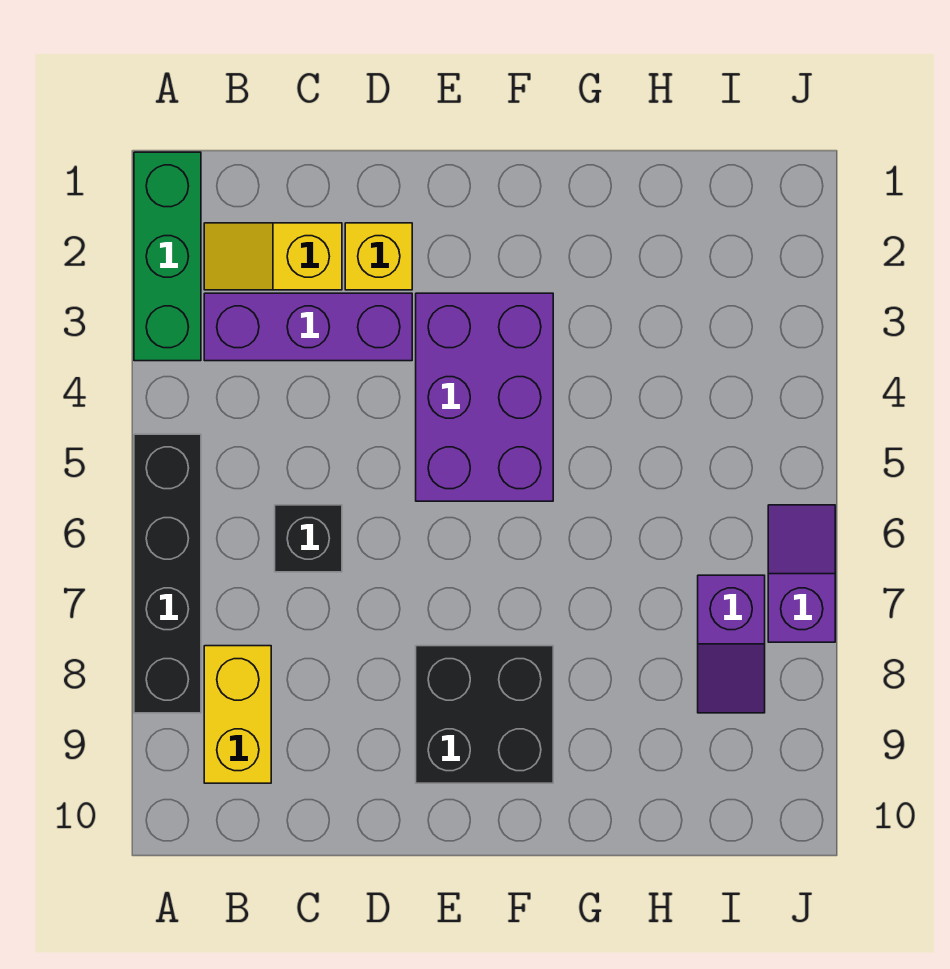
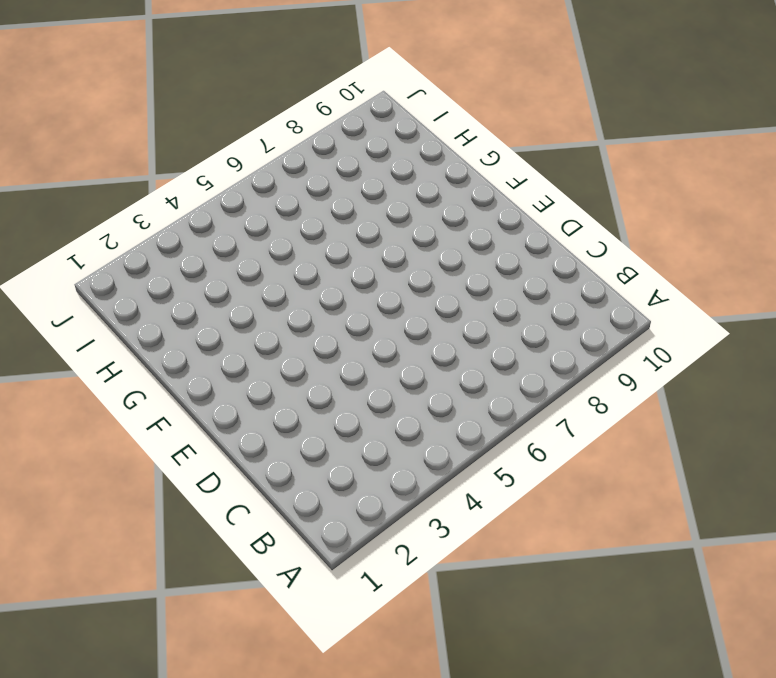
none -> green 1x3 brick [134,152,201,361]
none -> black 1x4 brick [134,434,201,713]

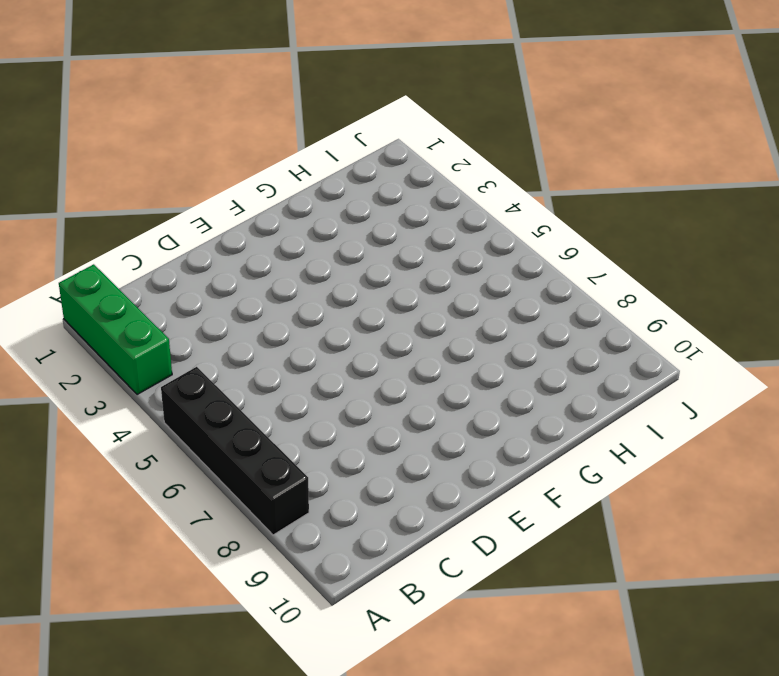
none -> yellow 1x2 slope [204,223,342,290]
none -> purple 1x3 brick [204,293,412,361]

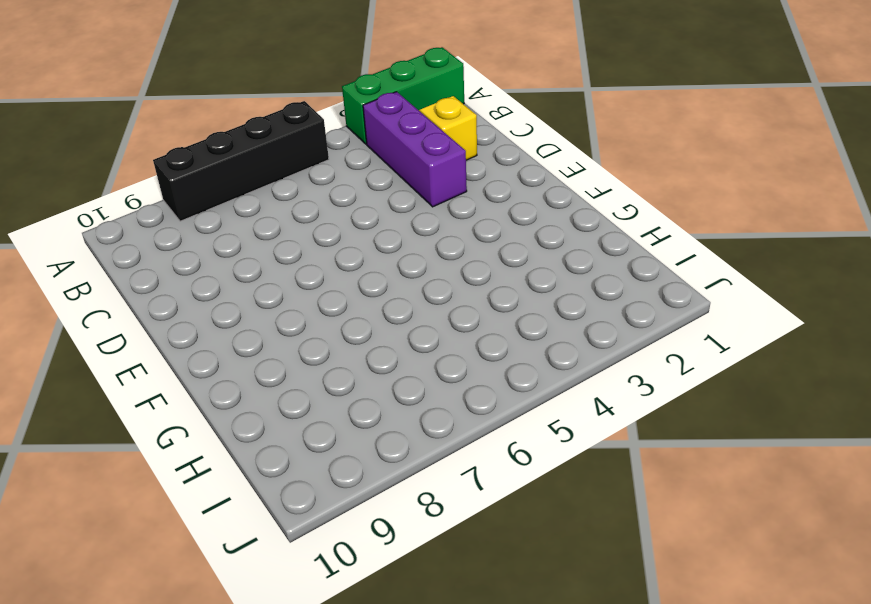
none -> yellow 1x2 brick [204,646,271,783]
none -> black 1x1 brick [275,505,342,572]

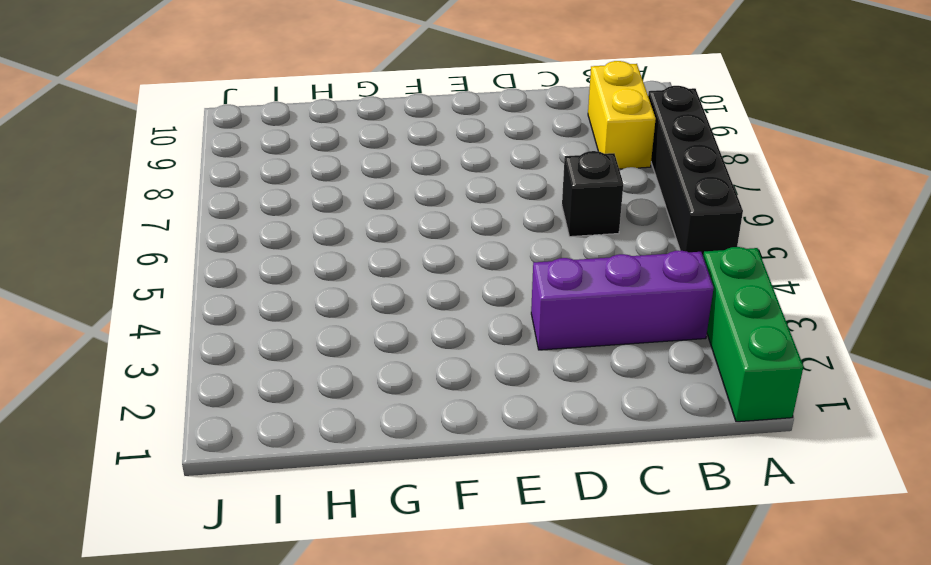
none -> yellow 1x2 slope [204,223,342,290]
none -> yellow 1x1 brick [345,223,412,290]

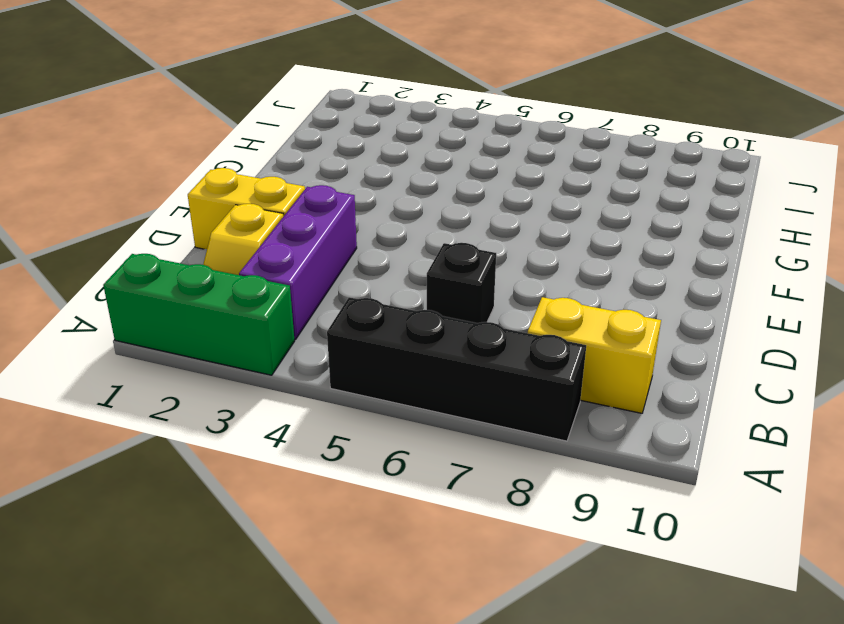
yellow 1x2 brick [188,168,305,249] -> yellow 1x1 brick [345,223,412,290]
none -> purple 2x3 brick [416,293,553,501]
none -> black 2x2 brick [416,646,553,783]

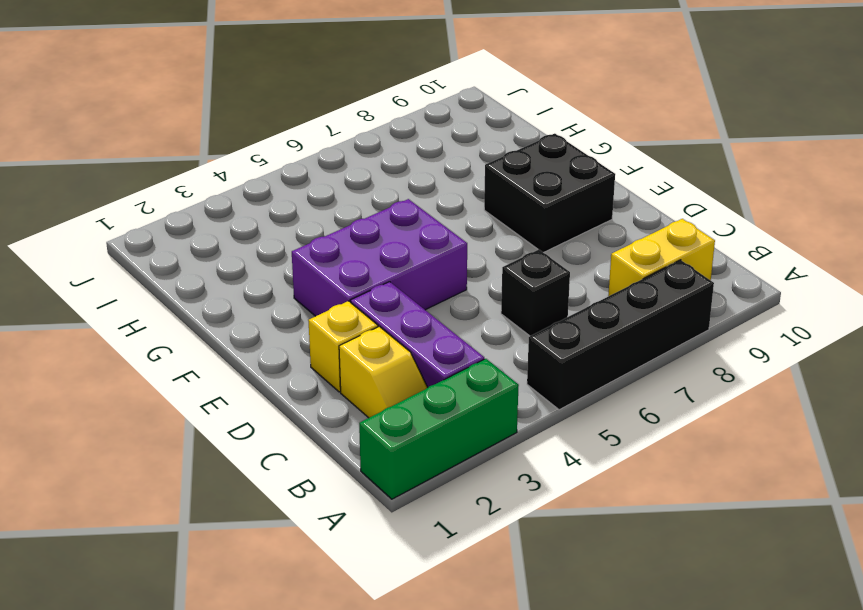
none -> purple 1x2 slope [698,575,765,713]
none -> purple 1x2 slope [768,505,835,642]

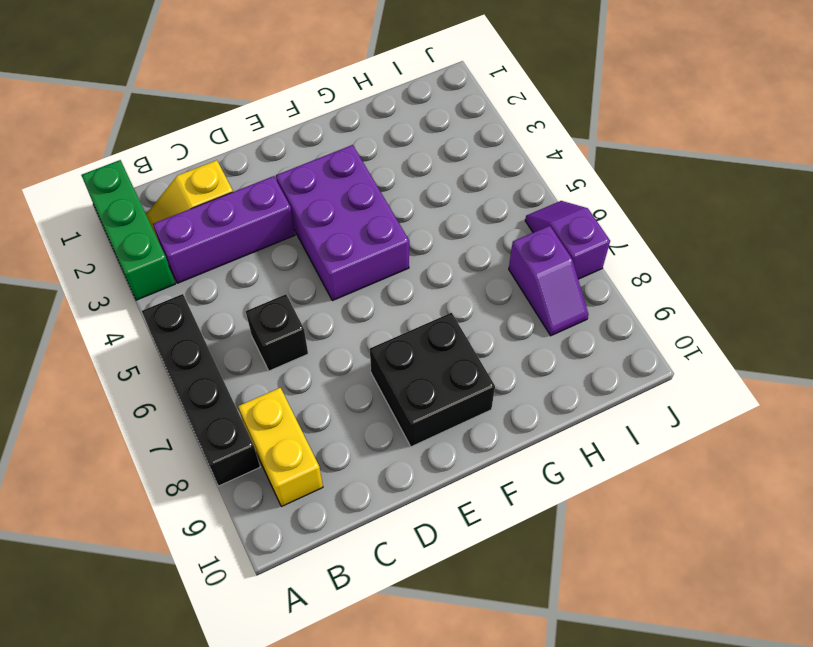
none -> yellow 1x1 brick [345,223,412,290]

